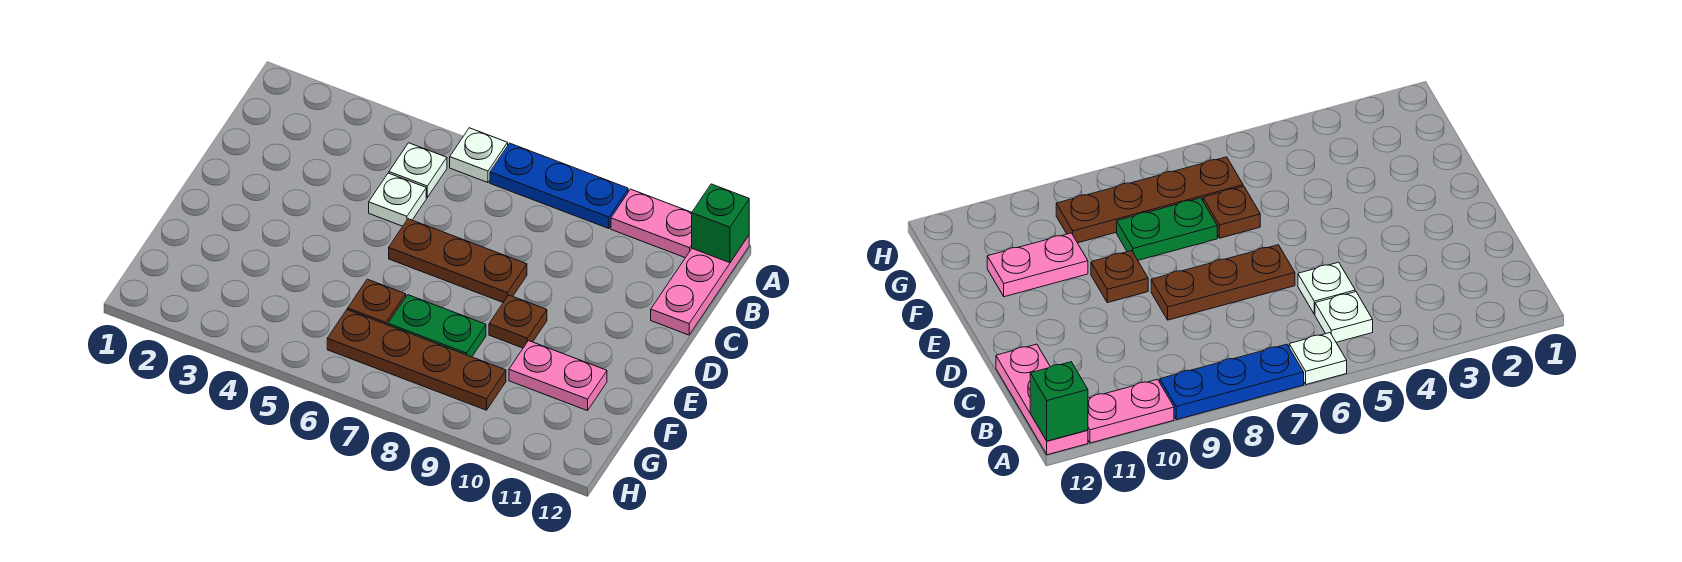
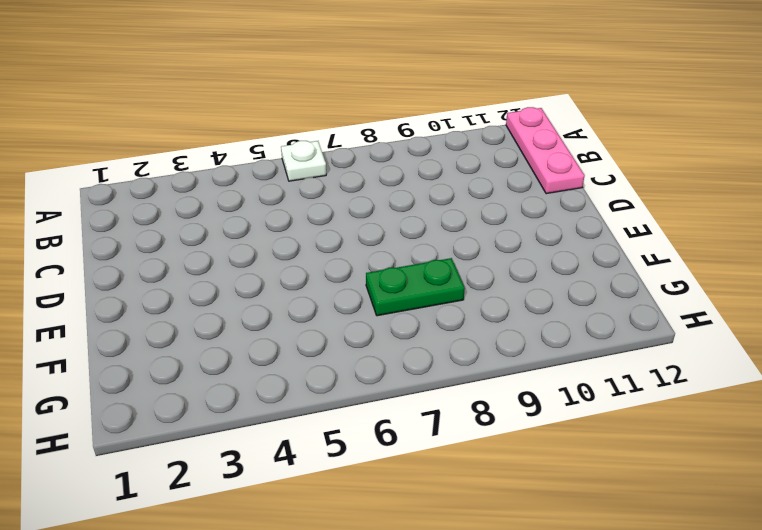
none -> blue 1x3 plate [490,143,628,229]
none -> pink 1x2 plate [611,189,692,258]
none -> white 1x1 plate [389,143,447,197]

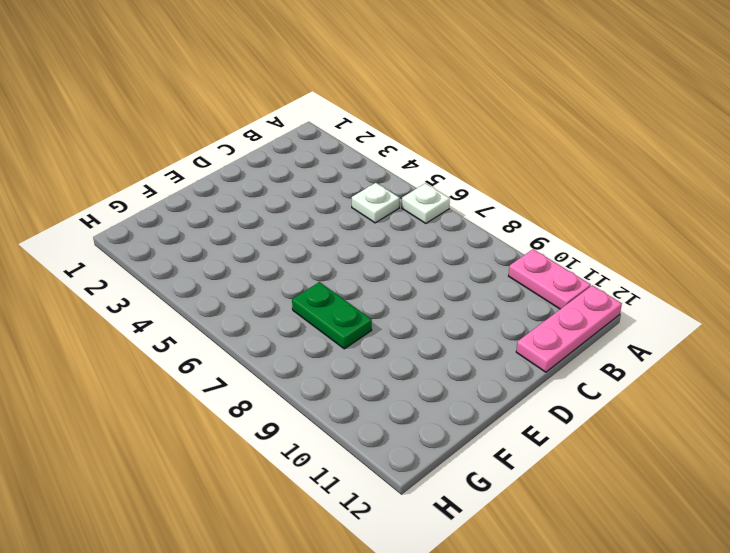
none -> blue 1x3 plate [490,143,628,229]
none -> white 1x1 plate [369,173,426,226]
none -> brown 1x3 plate [389,219,527,302]

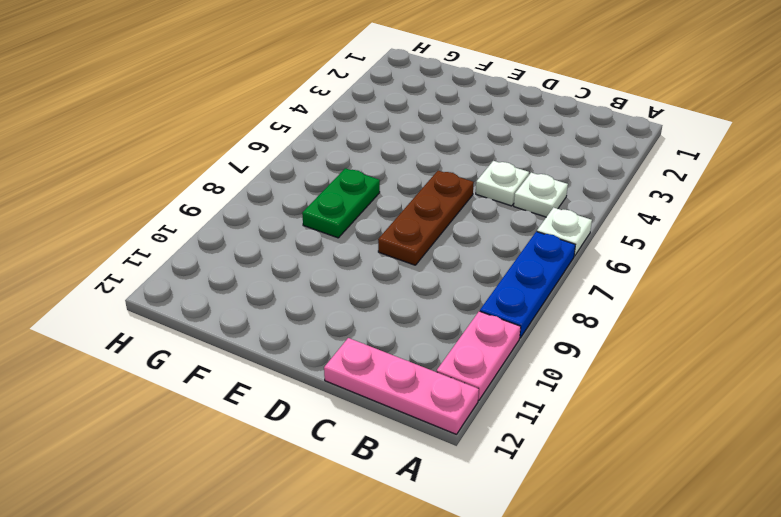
none -> brown 1x1 plate [489,295,547,348]
none -> brown 1x1 plate [348,279,406,325]
none -> pink 1x2 plate [509,341,607,411]

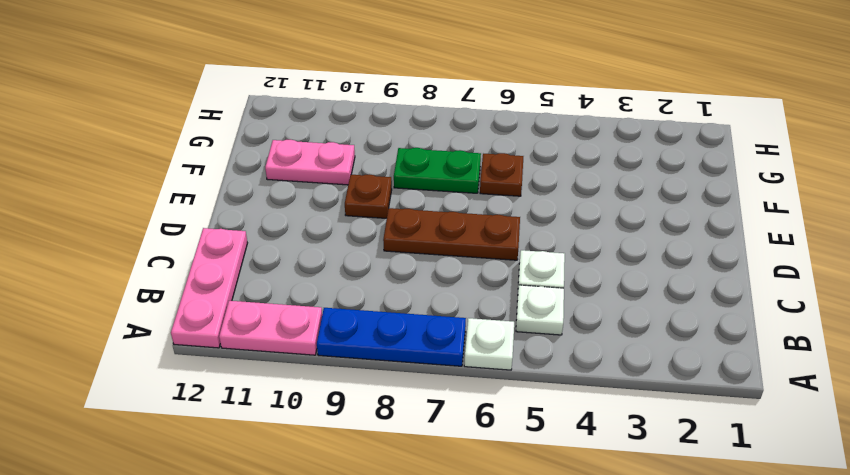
none -> brown 1x4 plate [327,310,506,410]
none -> green 1x1 brick [692,184,749,263]

